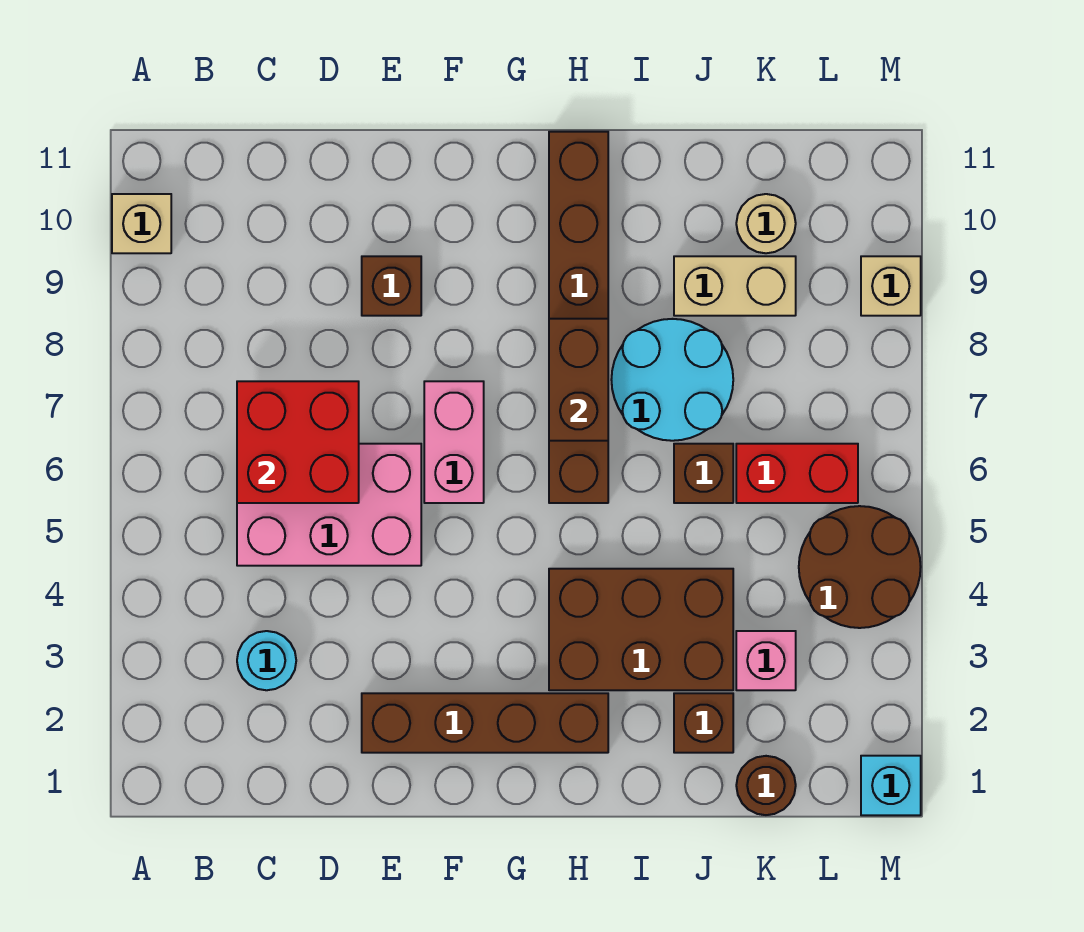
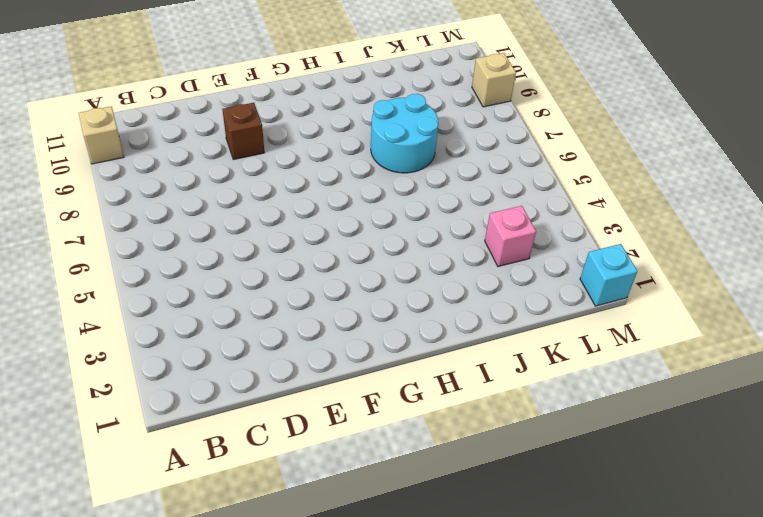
none -> cyan 1x1 round brick [237,631,296,690]
none -> pink 2x3 brick [237,444,421,566]
none -> brown 1x4 brick [362,693,608,753]

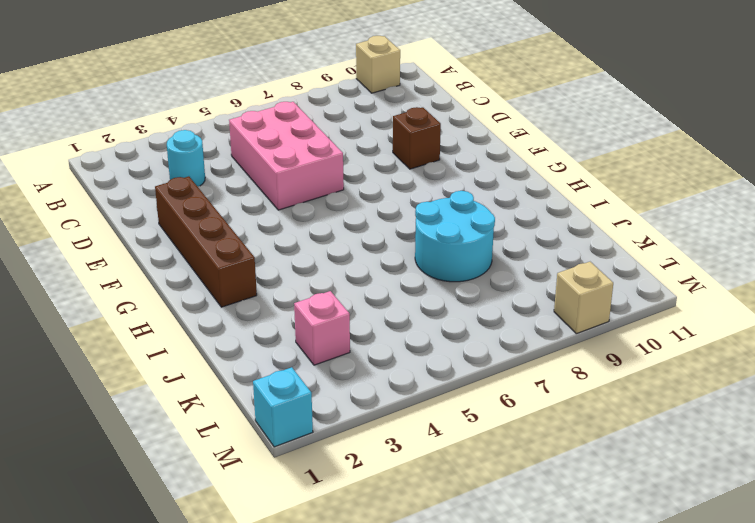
none -> pink 1x2 brick [424,381,484,503]
none -> brown 2x3 brick [549,569,733,690]
none -> brown 1x6 brick [549,132,608,503]

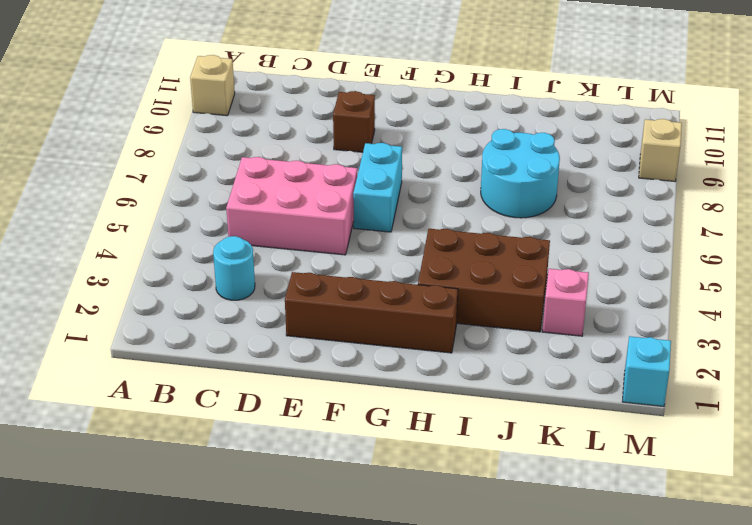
cyan 1x2 brick [353,143,402,232] -> pink 1x2 brick [424,381,484,503]
none -> brown 1x6 brick [549,132,608,503]
none -> brown 1x1 brick [674,693,733,753]
none -> brown 1x1 brick [674,444,733,503]

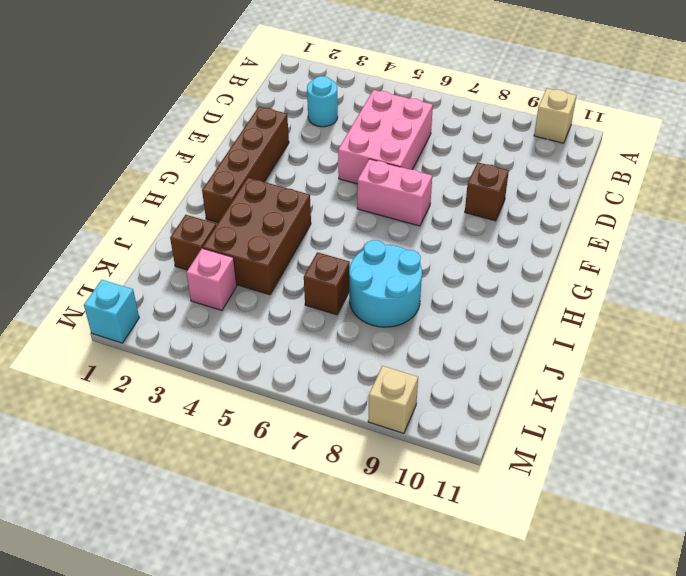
none -> brown 1x6 brick [549,132,608,503]
none -> tan 1x2 brick [674,256,796,316]
none -> brown 1x1 round brick [736,756,796,815]

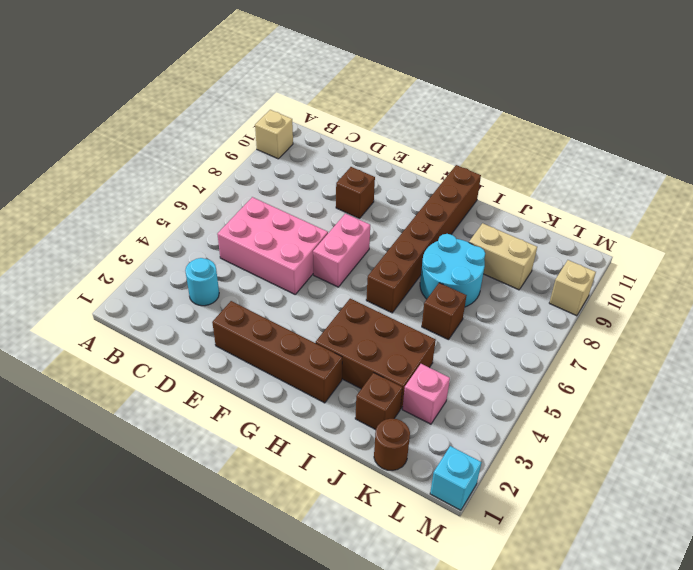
none -> red 1x2 brick [736,444,858,503]
none -> tan 1x1 round brick [736,194,796,253]
none -> brown 2x2 round brick [799,506,921,628]

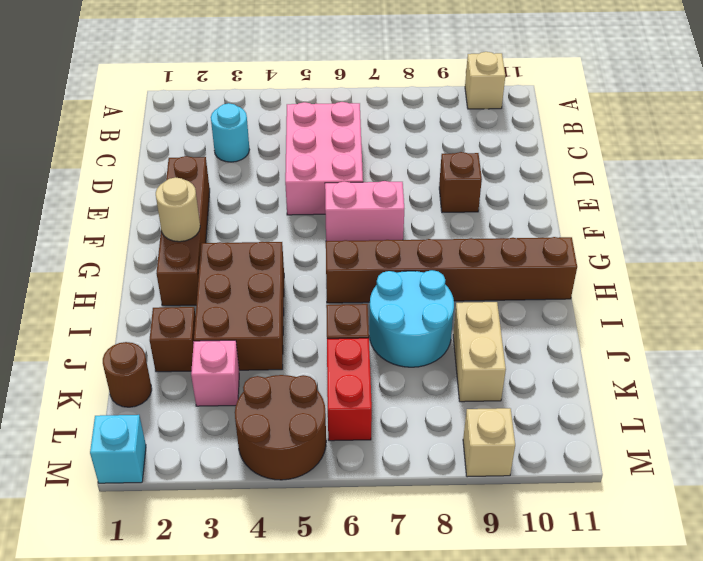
tan 1x1 round brick [156,177,200,242] -> tan 1x1 round brick moved to [736,194,796,253]
none -> red 2x2 brick [237,381,359,503]
none -> brown 1x2 brick [549,319,608,441]

